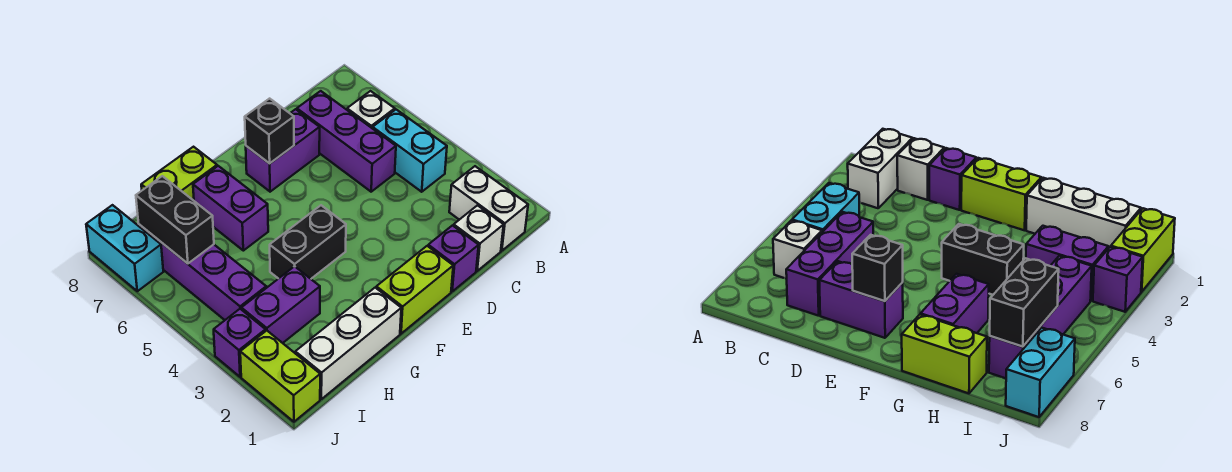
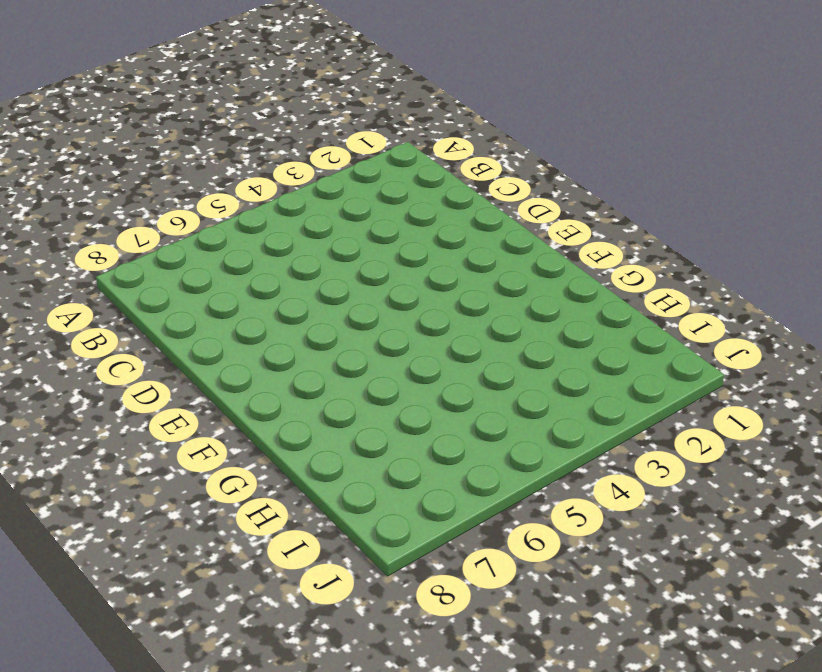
none -> white 1x2 brick [449,166,528,251]
none -> cyan 1x2 brick [373,110,447,192]
none -> white 1x1 brick [347,91,395,129]

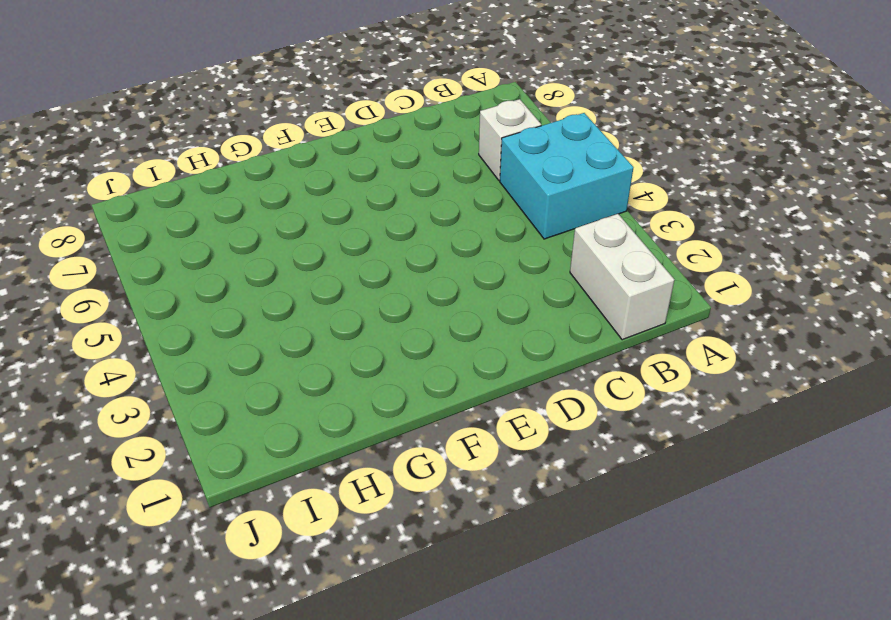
cyan 2x2 brick [500,113,634,239] -> cyan 1x2 brick [373,110,447,192]
none -> white 1x1 brick [454,205,504,271]
none -> purple 1x3 brick [297,91,396,192]
none -> purple 1x1 brick [428,226,479,291]

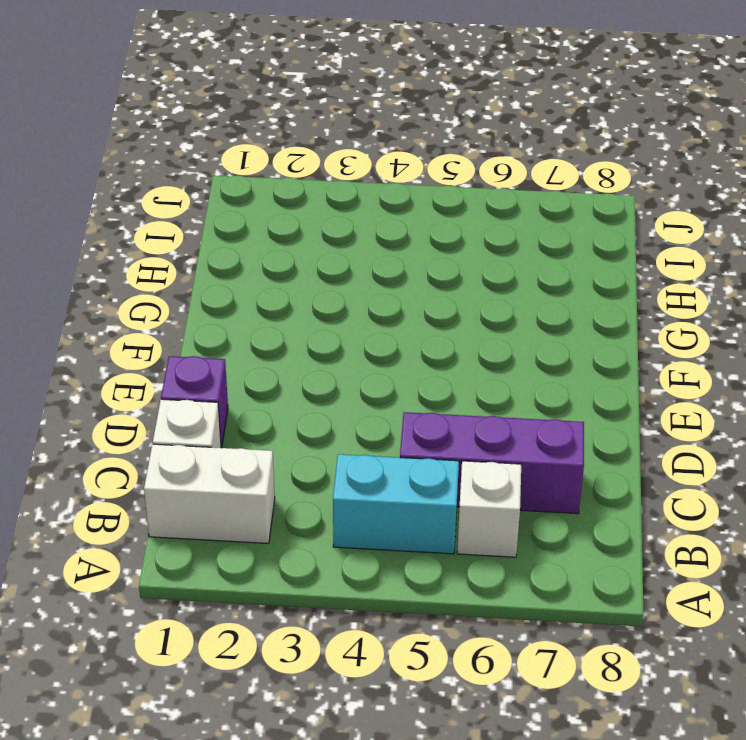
none -> purple 1x2 brick [246,109,320,192]
none -> lime 1x2 brick [376,246,453,334]
none -> black 1x2 brick [270,205,346,279]

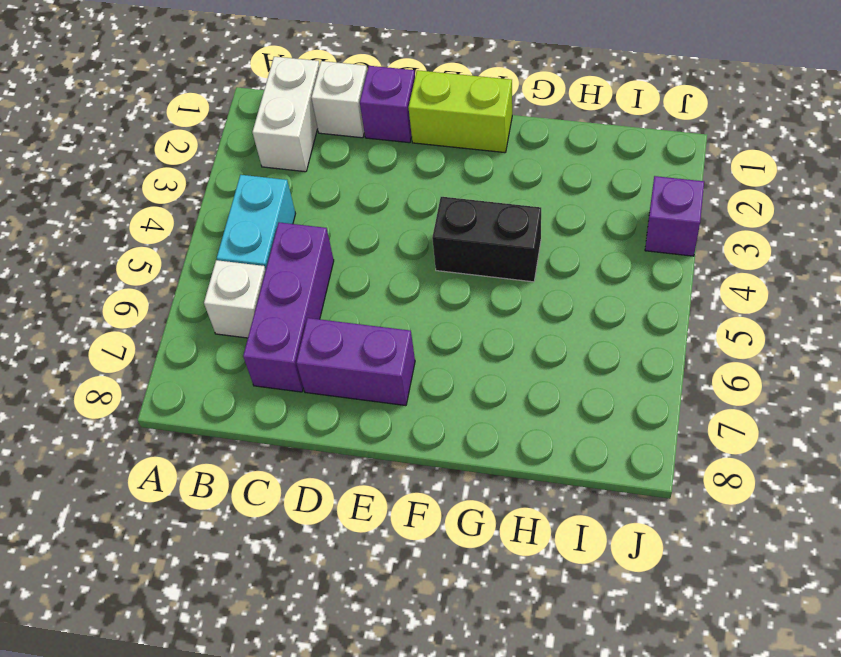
none -> white 1x3 brick [295,288,401,399]
none -> purple 1x2 brick [193,166,268,251]
none -> lime 1x2 brick [141,147,217,201]

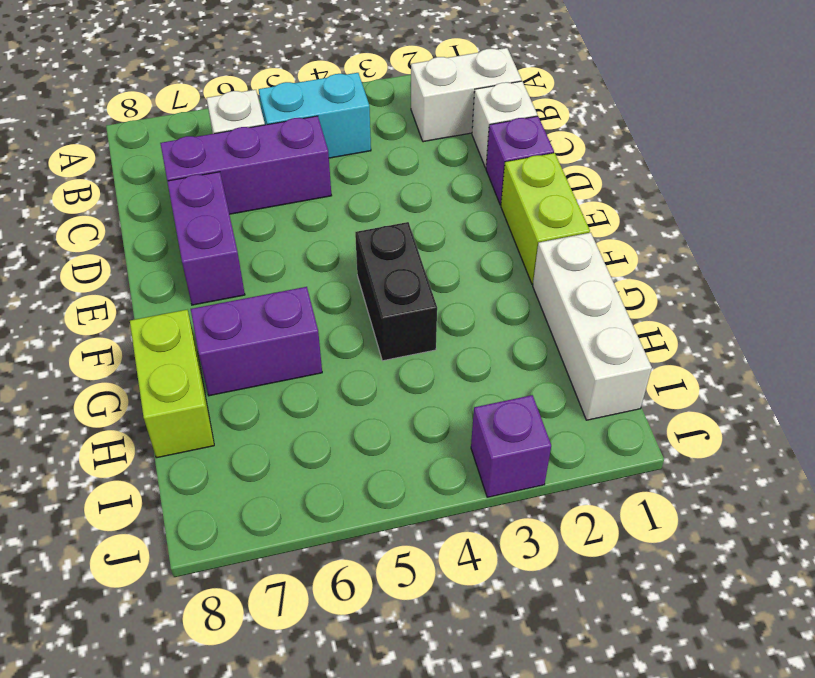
none -> purple 1x2 brick [241,266,320,343]
none -> purple 1x4 brick [139,225,266,320]
none -> lime 1x2 brick [240,331,320,422]

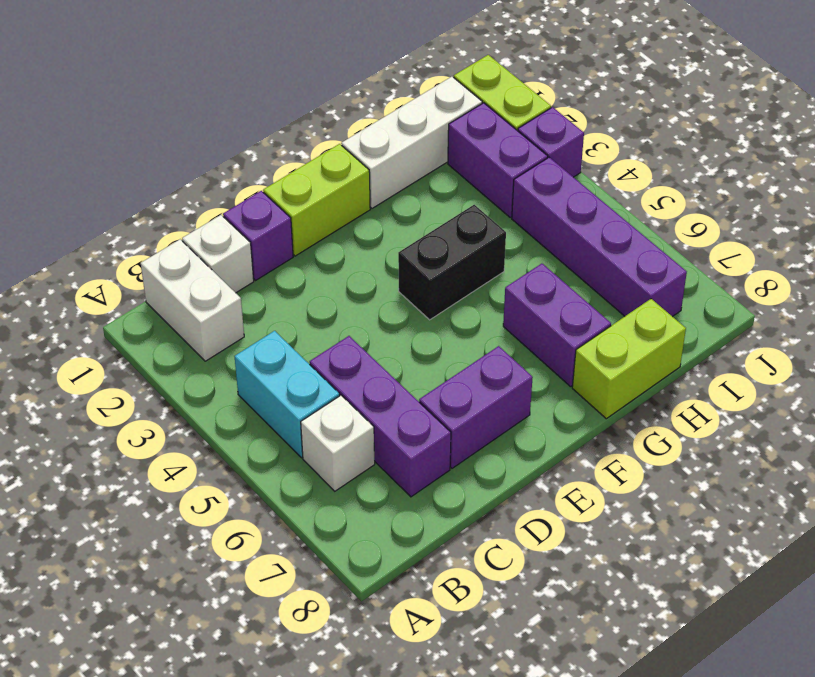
purple 1x2 brick [448,103,548,217] -> purple 1x2 brick turned to [241,266,320,343]
none -> cyan 1x2 brick [86,205,163,291]
none -> black 1x1 brick [245,99,294,164]
none -> black 1x2 brick [136,176,214,264]

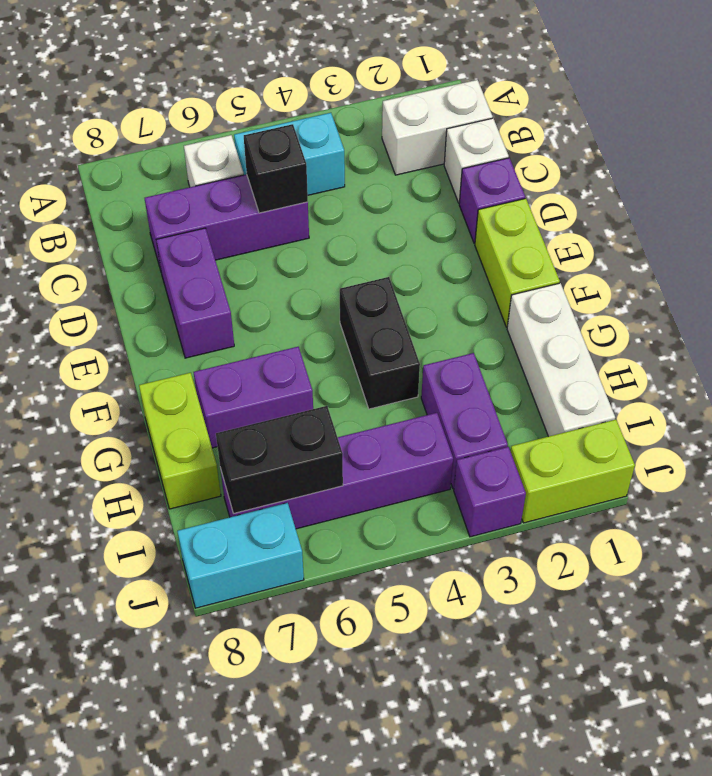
black 1x1 brick [244,124,308,213] -> black 1x1 brick moved to [245,99,294,164]

